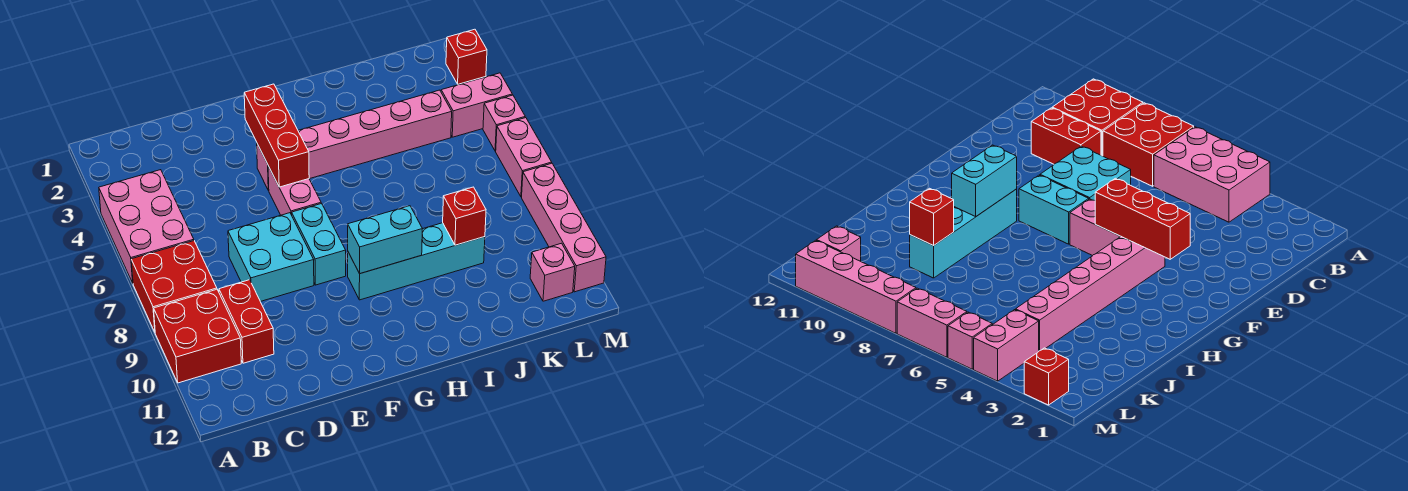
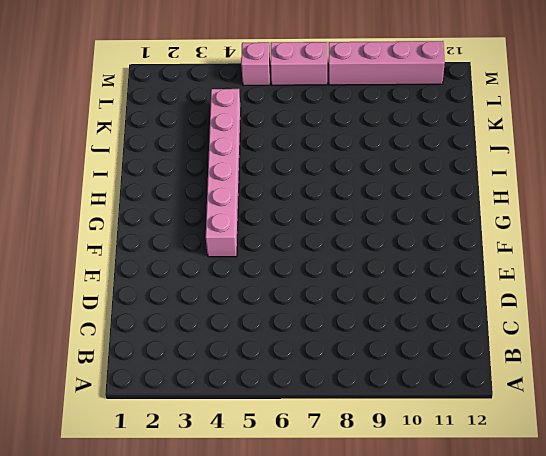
none -> pink 2x3 brick [99,170,194,283]
none -> red 2x2 brick [131,241,217,332]
none -> red 2x2 brick [154,289,241,383]

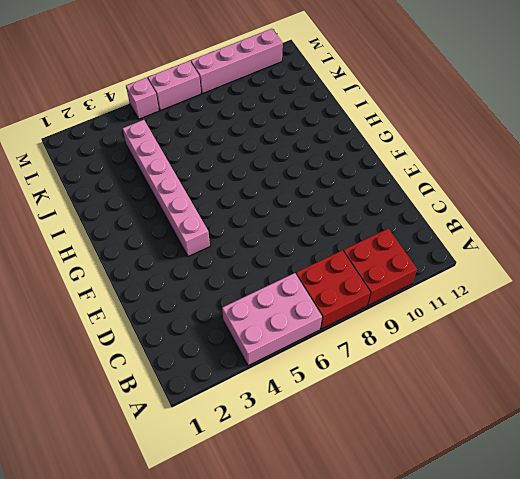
none -> red 1x2 brick [219,280,274,363]
none -> cyan 2x2 brick [228,213,314,302]
none -> pink 1x2 brick [268,166,321,215]

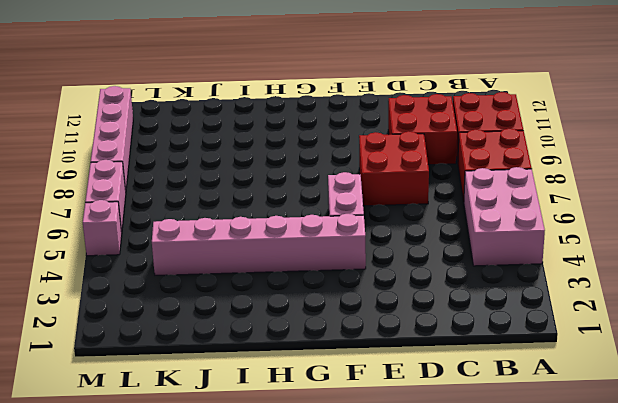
red 2x2 brick [388,94,457,165] -> red 1x2 brick [219,280,274,363]
red 2x2 brick [359,131,429,206] -> cyan 2x2 brick [228,213,314,302]
none -> cyan 1x2 brick [292,204,346,285]
none -> cyan 1x4 brick [348,223,485,300]
none -> pink 1x2 brick [441,73,512,137]

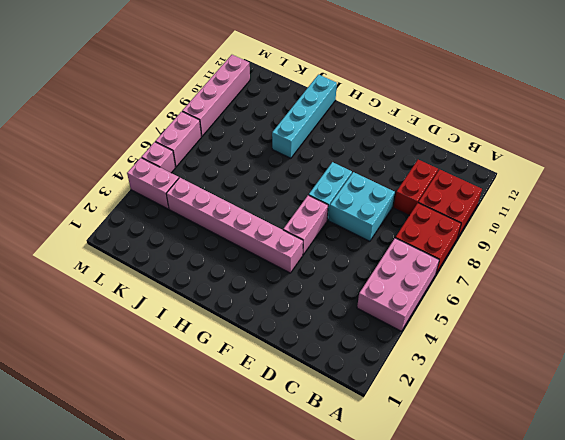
cyan 1x4 brick [272,75,337,158] -> cyan 1x4 brick turned to [348,223,485,300]
none -> pink 1x1 brick [530,243,575,301]
none -> red 1x1 brick [446,29,487,84]
none -> red 1x3 brick [244,84,309,187]

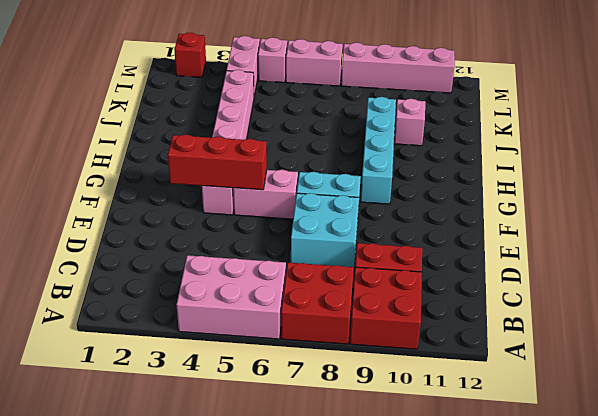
pink 1x1 brick [394,99,425,146] -> pink 1x1 brick moved to [530,243,575,301]
none -> cyan 1x2 brick [348,206,422,274]
none -> red 1x1 brick [443,187,486,245]

